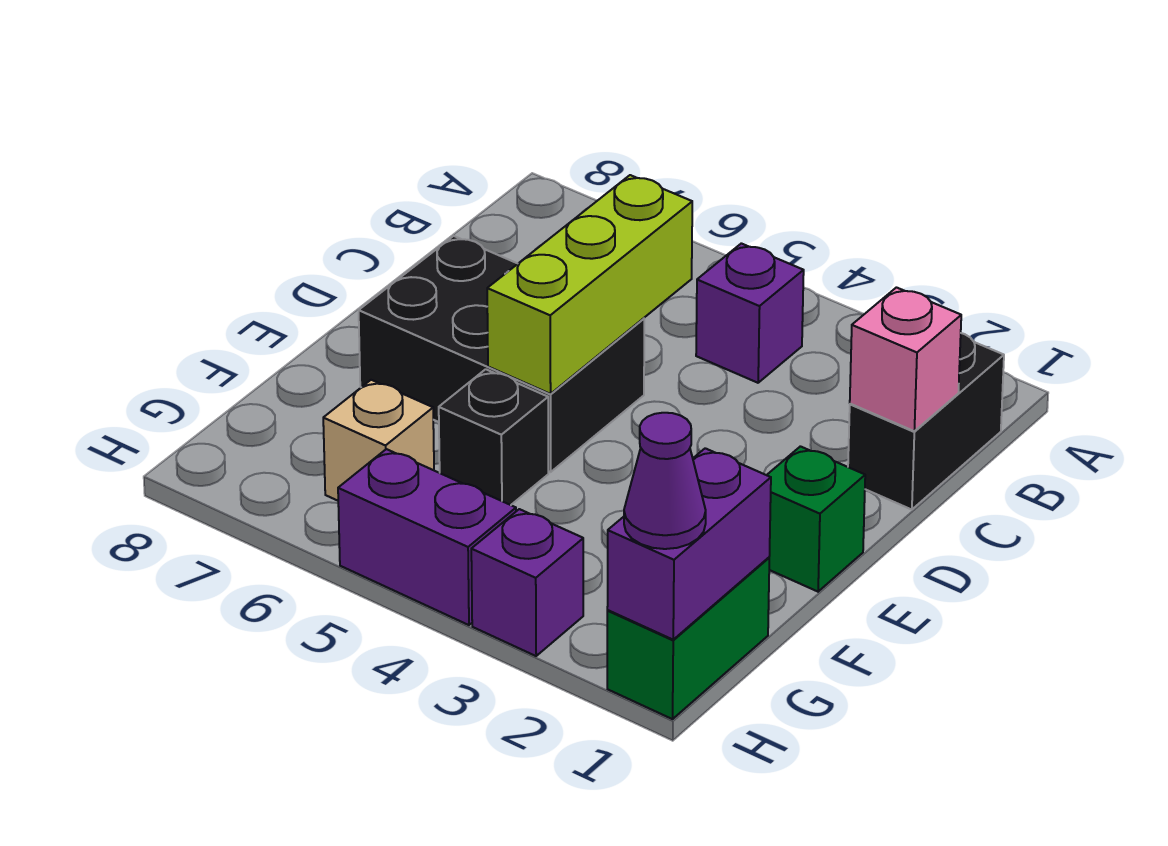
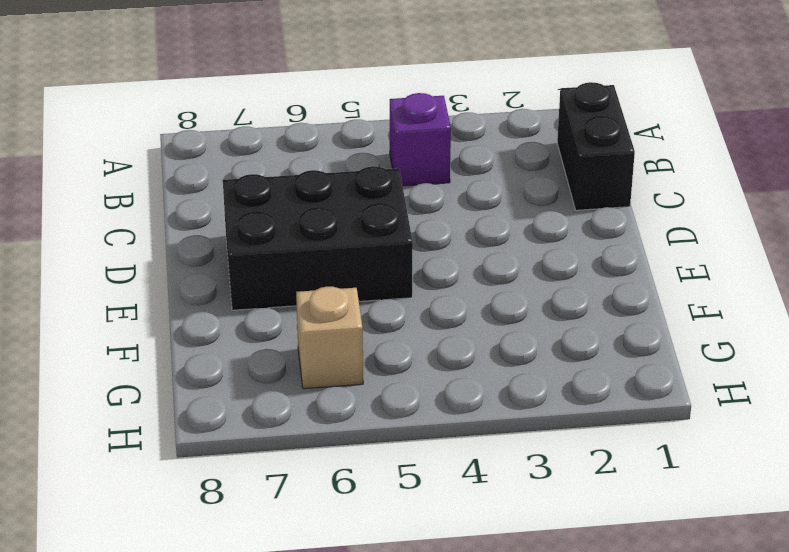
none -> green 1x1 brick [767,446,865,592]
none -> black 1x1 brick [439,369,548,505]
none -> green 1x2 brick [607,558,769,719]

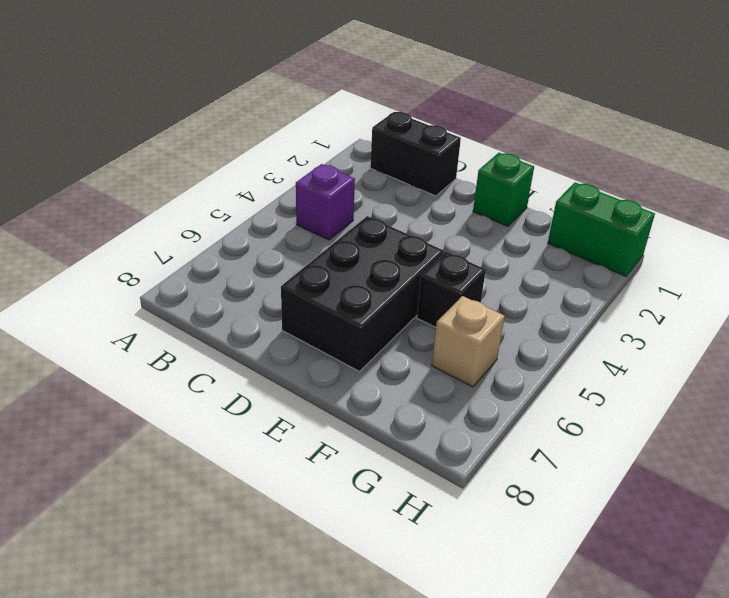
none -> purple 1x1 brick [471,509,583,656]
none -> purple 1x2 brick [338,449,516,625]
none -> pink 1x1 brick [850,288,961,431]

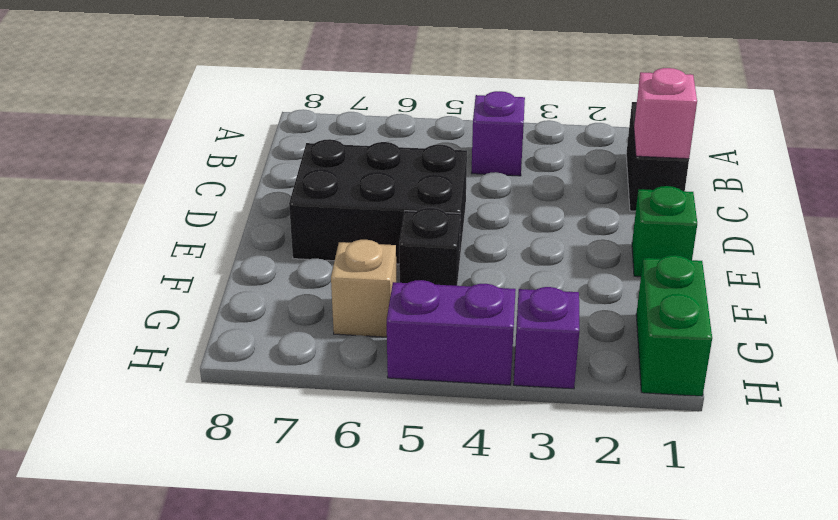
none -> lime 1x3 brick [487,175,692,394]
none -> purple 1x2 brick [607,448,771,640]
none -> purple 1x1 cone [624,413,706,549]

